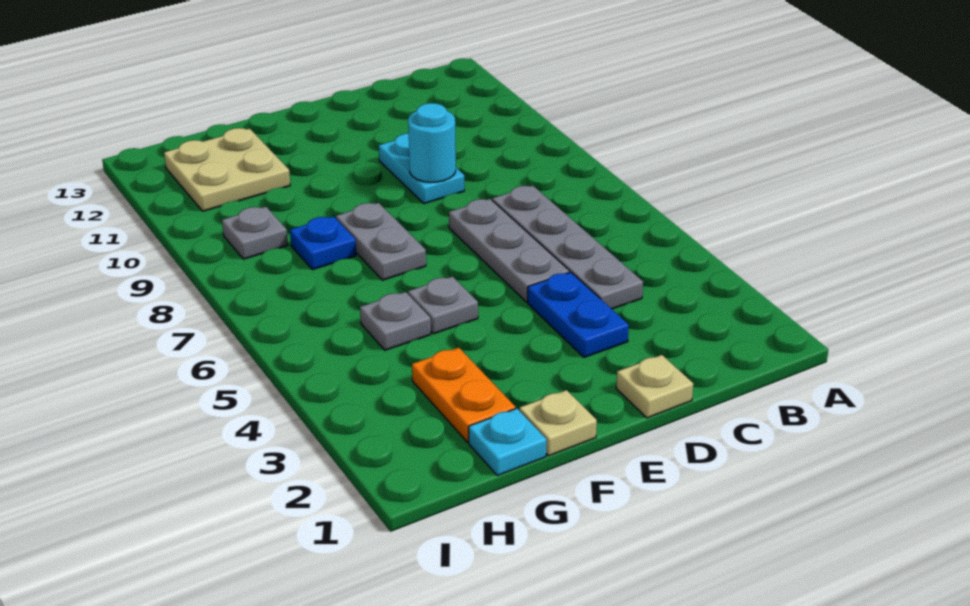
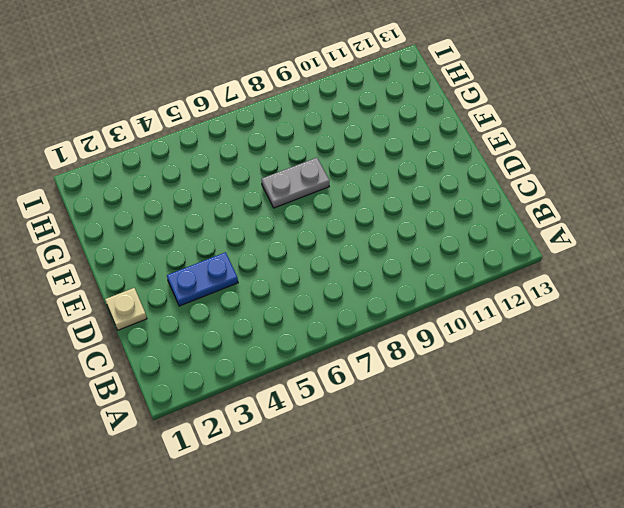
none -> grey 1x4 plate [492,186,643,309]
none -> grey 1x3 plate [449,199,569,302]
none -> cyan 1x2 plate [379,133,464,204]

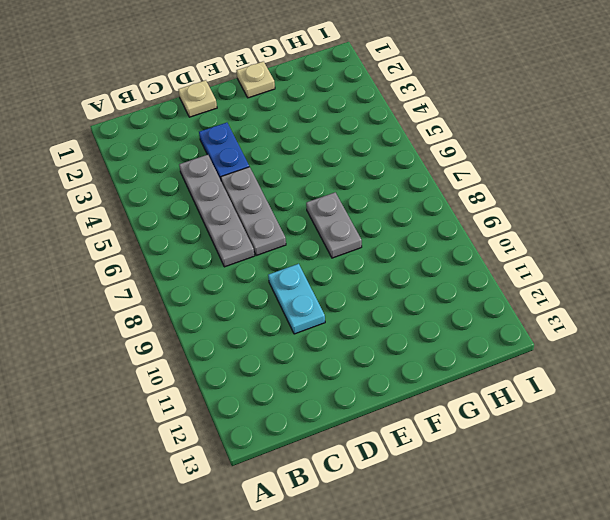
none -> grey 1x1 plate [408,276,478,334]
none -> cyan 1x1 plate [469,408,547,476]
none -> orange 1x2 plate [412,348,516,442]

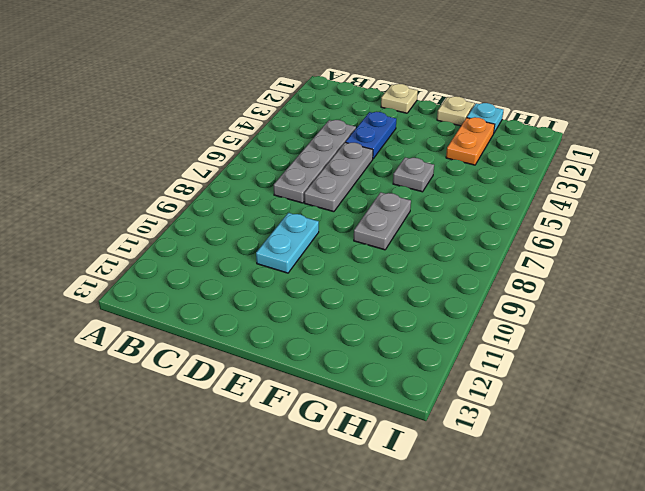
none -> grey 1x1 plate [360,292,431,350]
none -> blue 1x1 plate [290,216,356,270]
none -> tan 2x2 plate [164,128,290,211]

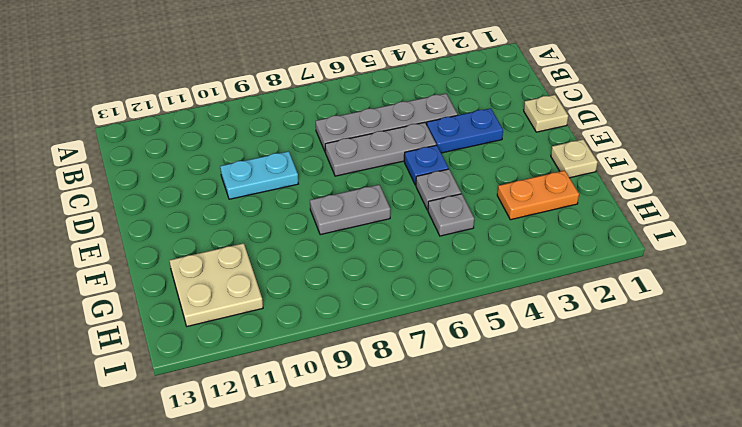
blue 1x1 plate [404,145,449,185] -> blue 1x1 plate moved to [290,216,356,270]
none -> cyan 1x1 plate [469,408,547,476]
none -> grey 1x1 plate [222,207,288,259]
none -> cyan 1x1 round brick [408,103,456,182]

